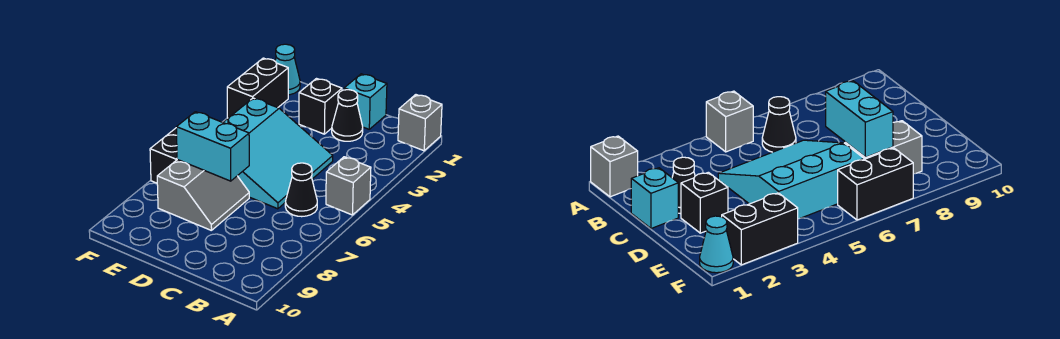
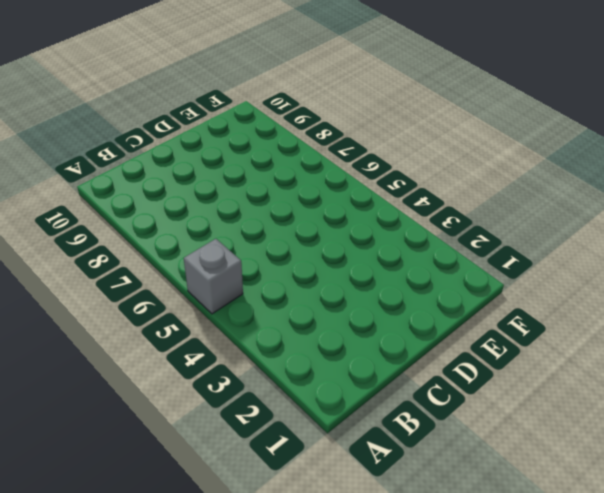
none -> grey 1x1 brick [398,95,442,151]
none -> black 1x1 cone [285,163,317,217]
none -> cyan 1x1 brick [344,74,387,129]

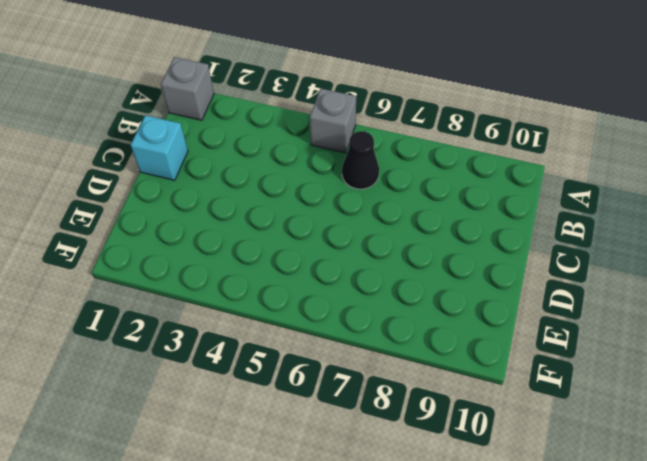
none -> black 1x1 cone [332,90,363,141]
none -> cyan 3x3 slope [223,98,333,209]
none -> black 1x1 brick [299,79,342,134]

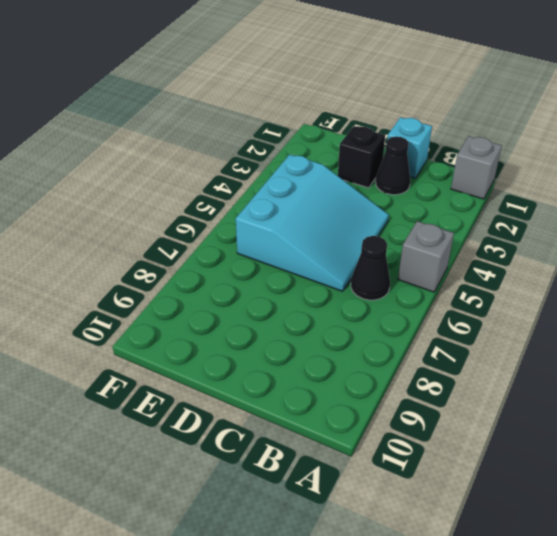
none -> grey 2x2 slope [157,160,249,231]
none -> cyan 1x1 cone [275,44,300,95]
none -> black 1x2 brick [227,58,288,118]

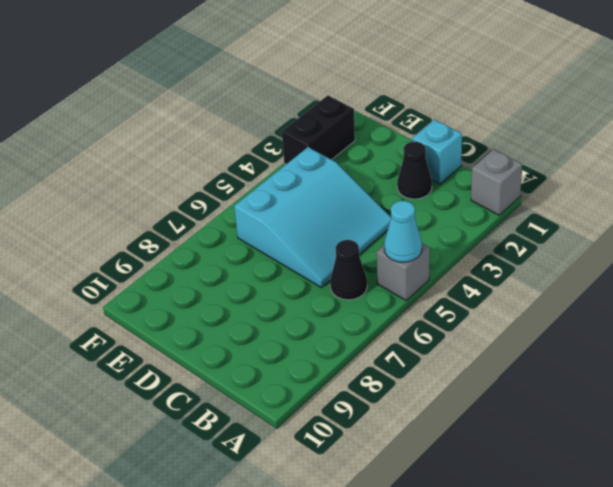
cyan 1x1 cone [384,201,422,262] -> cyan 1x1 cone moved to [275,44,300,95]
none -> black 1x1 brick [299,79,342,134]
none -> grey 2x2 slope [157,160,249,231]
none -> black 1x2 brick [150,128,177,183]

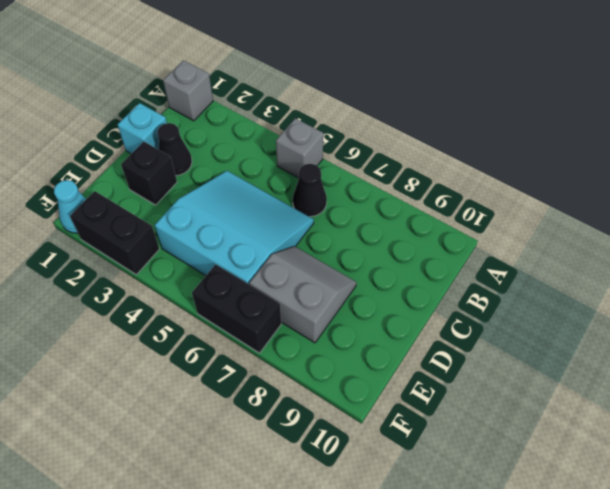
none -> cyan 1x2 brick [176,112,249,181]

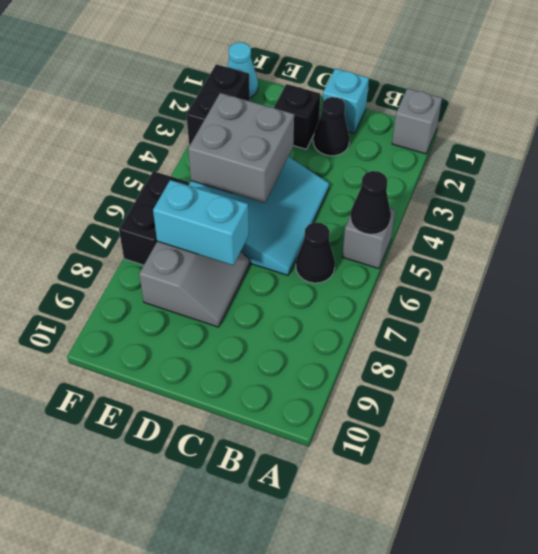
black 1x1 cone [350,171,391,234] -> none
grey 2x2 brick [188,93,294,203] -> none

